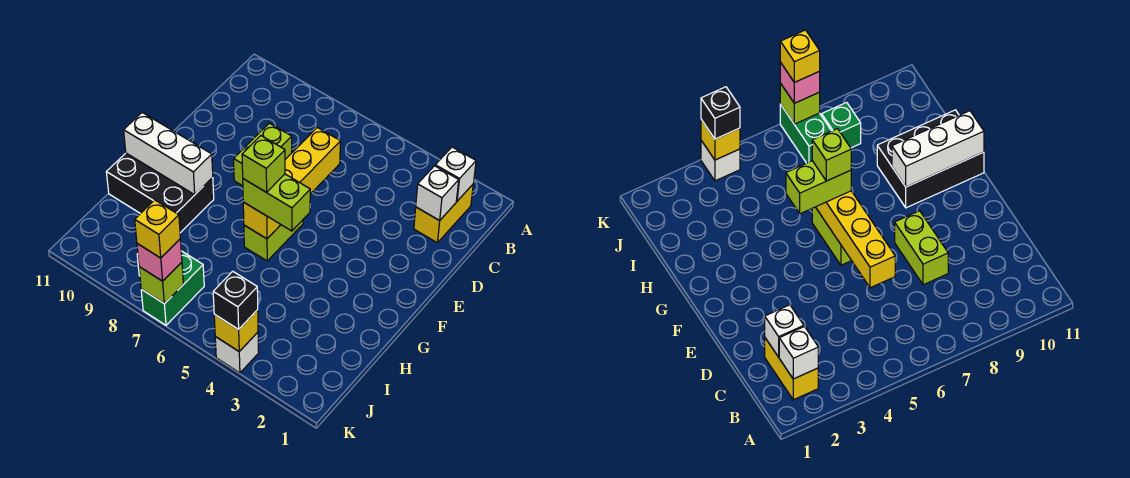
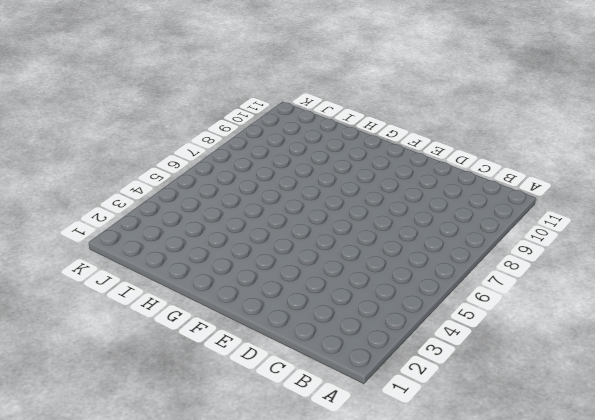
none -> yellow 1x2 brick [414,185,473,243]
none -> lime 1x2 brick [234,123,292,186]
none -> lime 1x2 brick [244,220,303,261]

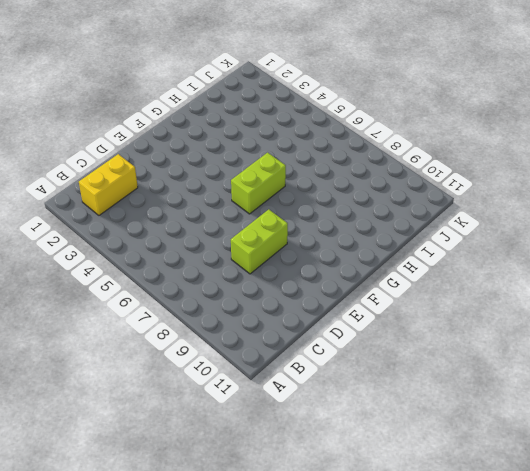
none -> black 2x3 brick [106,153,214,233]
none -> green 1x2 brick [141,251,204,325]
none -> green 1x1 brick [822,102,861,148]

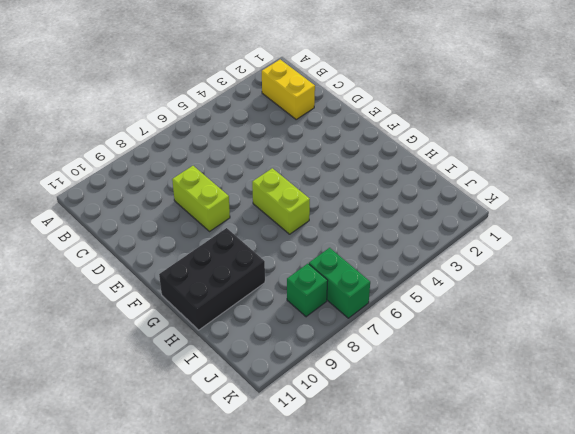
none -> white 1x1 brick [215,332,259,373]
none -> white 1x1 brick [435,147,476,201]
none -> white 1x1 brick [416,166,459,221]

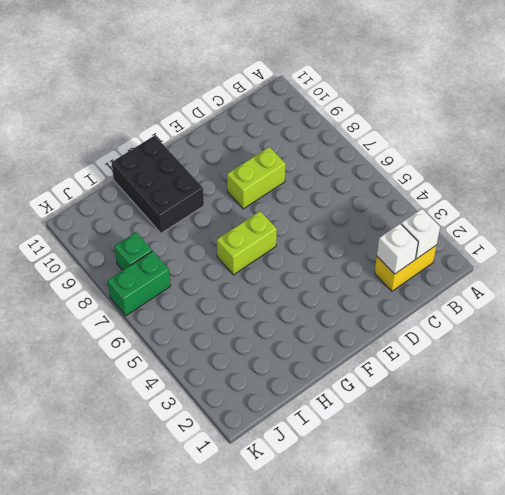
none -> white 1x1 brick [215,332,259,373]
none -> yellow 1x4 brick [243,127,341,239]
none -> white 1x3 brick [124,113,213,195]

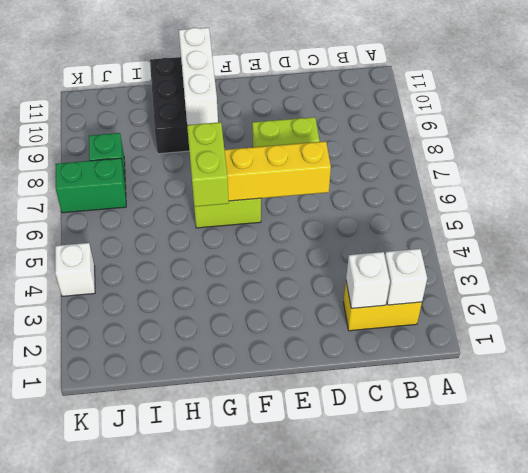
none -> yellow 1x1 brick [214,310,258,351]
none -> lime 1x1 brick [139,262,183,304]
none -> black 1x1 brick [213,271,258,329]

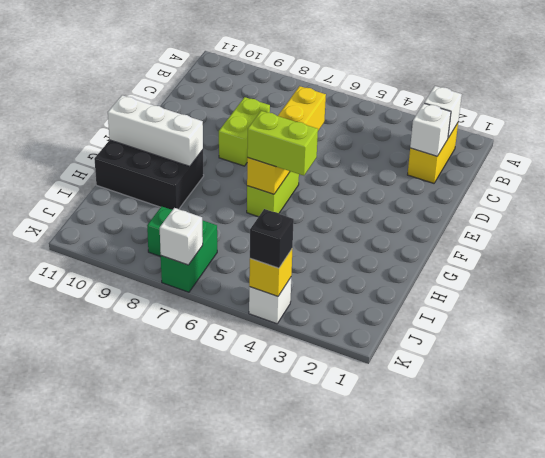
white 1x1 brick [160,208,203,265] -> lime 1x1 brick [139,262,183,304]
none -> pink 1x1 brick [137,239,182,281]
none -> lime 1x1 brick [242,136,285,192]
none -> yellow 1x1 brick [135,200,180,258]

